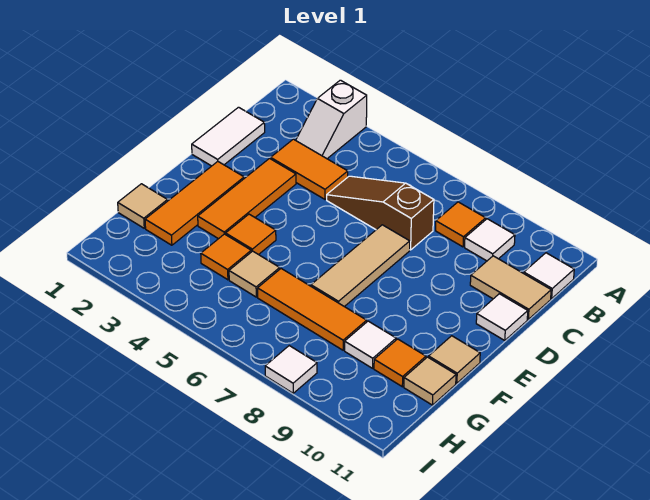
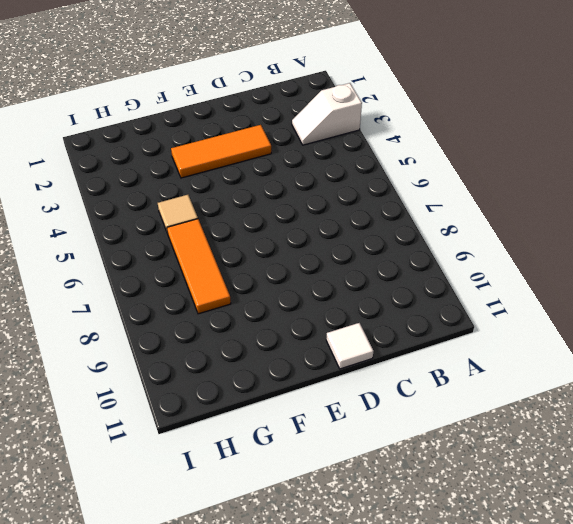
none -> orange 1x1 tile [436,202,486,247]
none -> white 1x1 tile [465,219,515,261]
none -> white 1x1 tile [524,253,574,299]

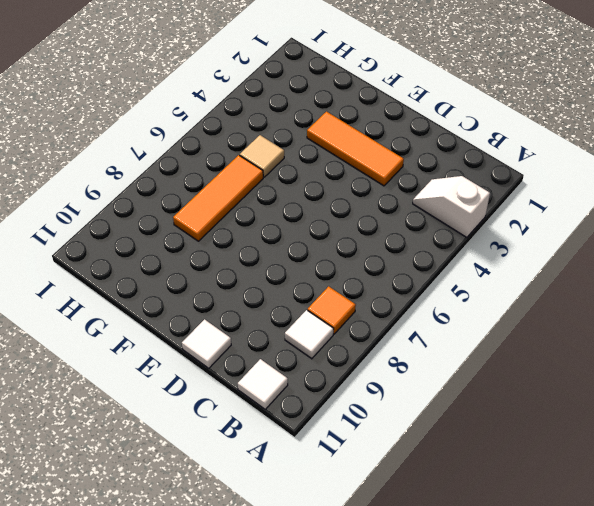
none -> white 1x2 tile [192,107,265,166]
none -> orange 1x2 tile [271,139,348,199]
none -> brown 1x3 slope [327,176,434,250]

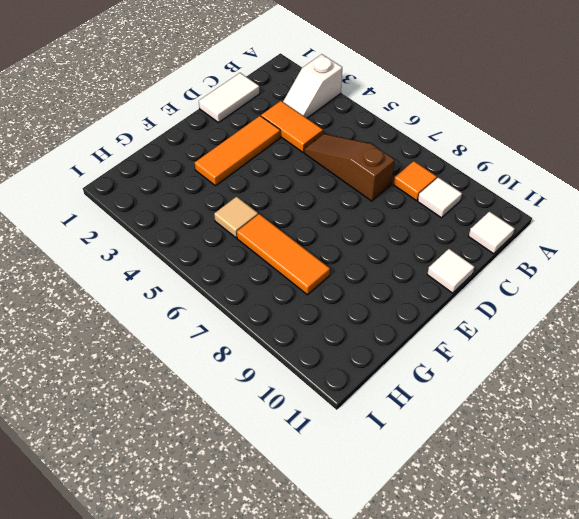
none -> tan 1x2 tile [470,256,551,319]
none -> tan 1x3 tile [311,225,410,307]
none -> orange 1x3 tile [145,162,244,245]

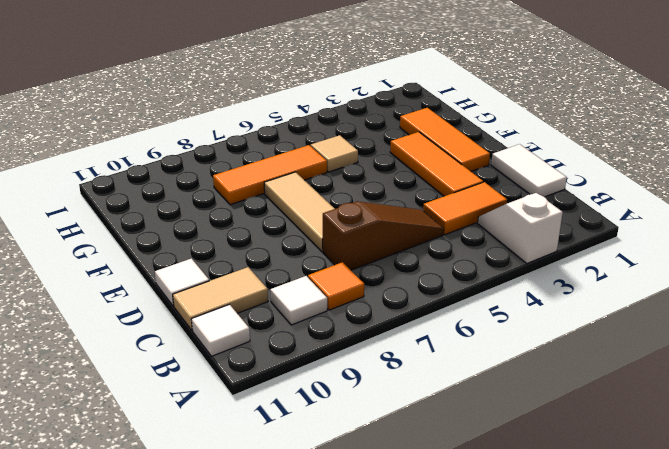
none -> orange 1x1 tile [226,214,276,255]
none -> tan 1x1 tile [429,336,480,383]
none -> tan 1x1 tile [118,184,168,228]

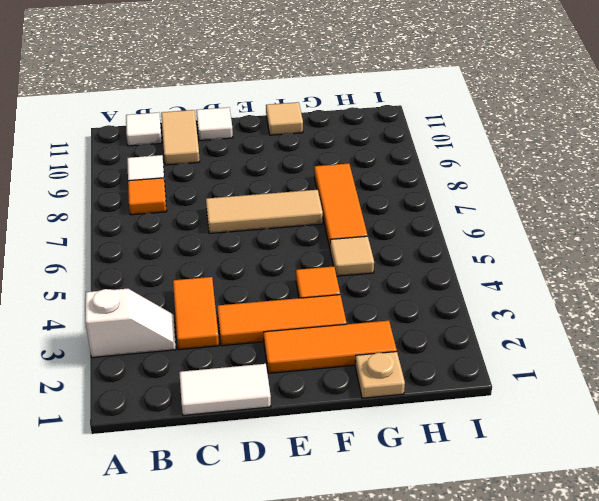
tan 1x1 plate [355,352,405,398] -> tan 1x1 tile [118,184,168,228]
none -> brown 1x3 slope [327,176,434,250]
none -> orange 1x1 tile [201,234,251,280]
none -> white 1x1 tile [345,321,396,368]

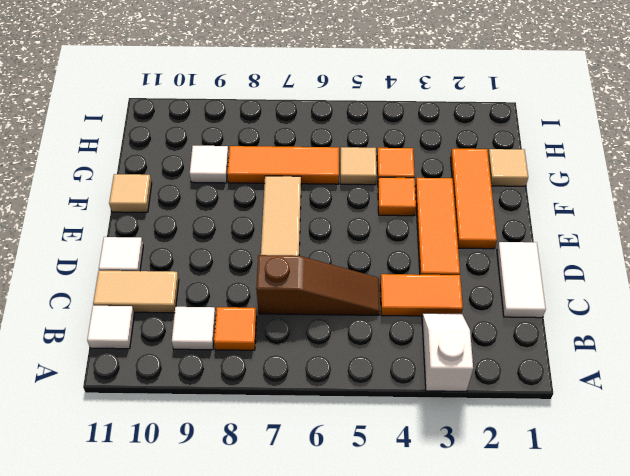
none -> orange 1x1 tile [374,339,426,387]
none -> tan 1x1 tile [404,357,456,405]
none -> white 1x1 tile [265,346,317,393]

